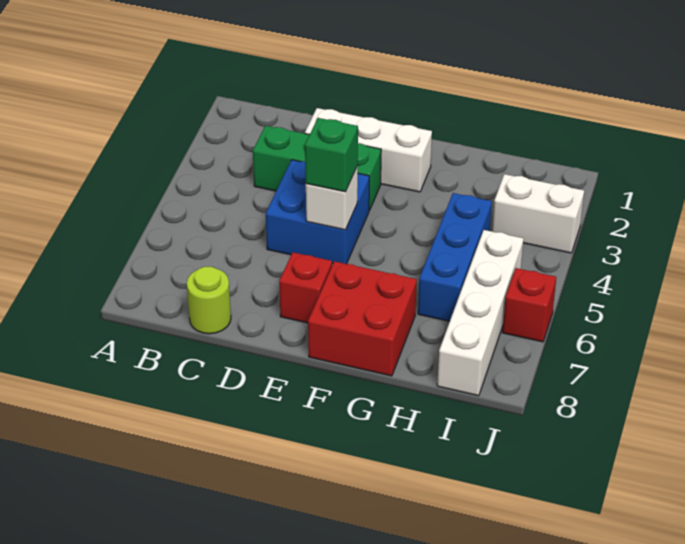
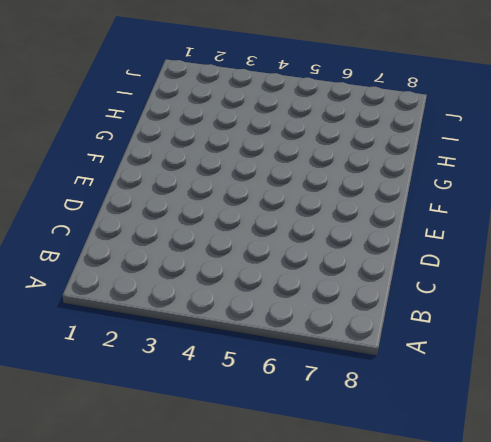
none -> green 1x3 brick [253,126,381,210]
none -> lime 1x1 round brick [187,267,231,334]
none -> white 1x3 brick [305,108,432,192]

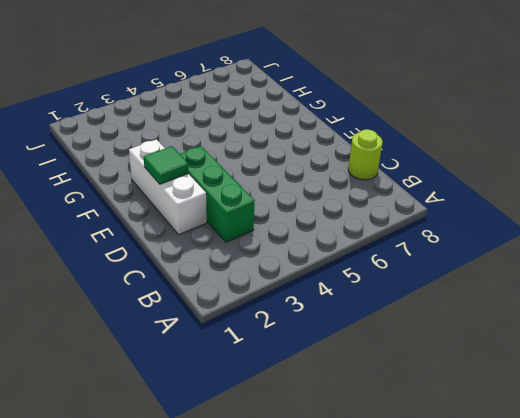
green 1x1 tile [144,146,188,184] -> none
none -> blue 2x2 brick [266,160,369,264]
none -> red 1x1 brick [279,252,332,323]
none -> red 2x2 brick [308,261,417,376]

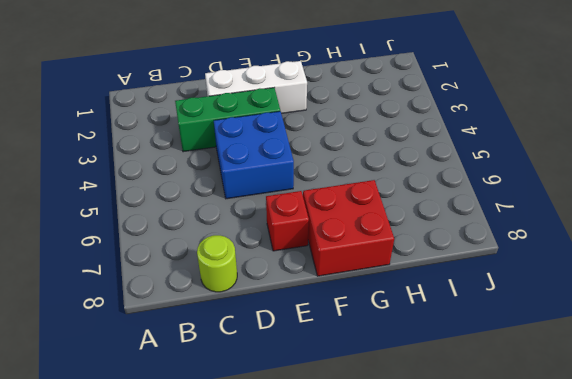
none -> blue 1x3 brick [418,193,492,321]
none -> white 1x2 brick [492,174,584,253]
none -> white 1x4 brick [437,230,524,396]

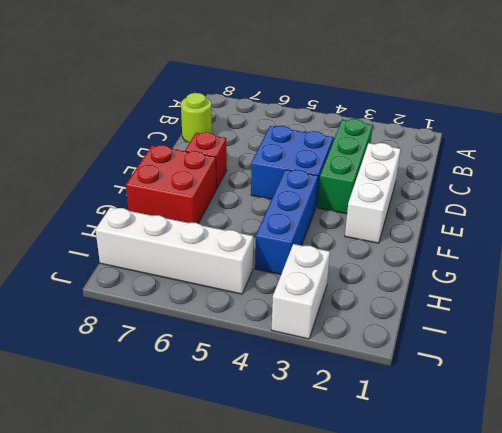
blue 1x3 brick [255,170,318,274] -> blue 1x3 brick turned to [418,193,492,321]
none -> red 1x1 brick [503,268,556,342]
none -> white 1x1 brick [306,166,358,230]
none -> green 1x1 brick [305,118,358,192]

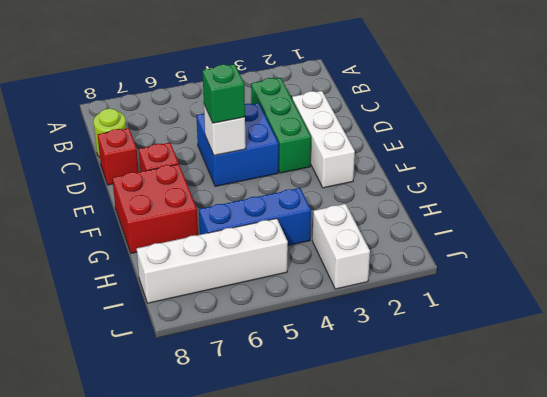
red 1x1 brick [98,128,139,185] -> red 1x1 brick moved to [503,268,556,342]

